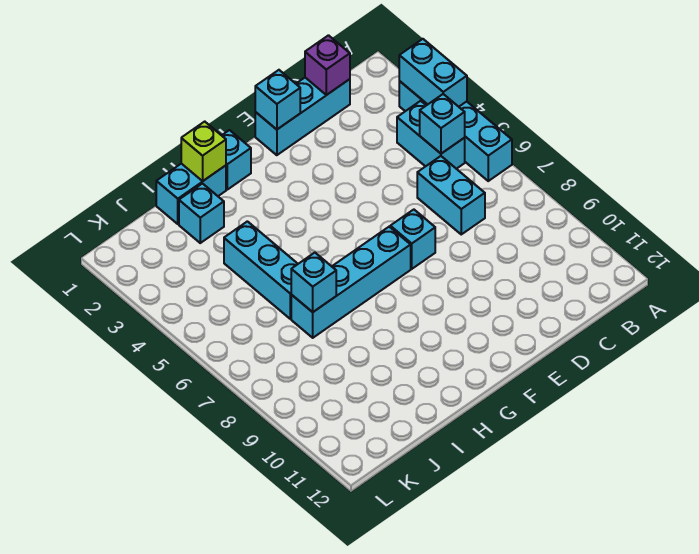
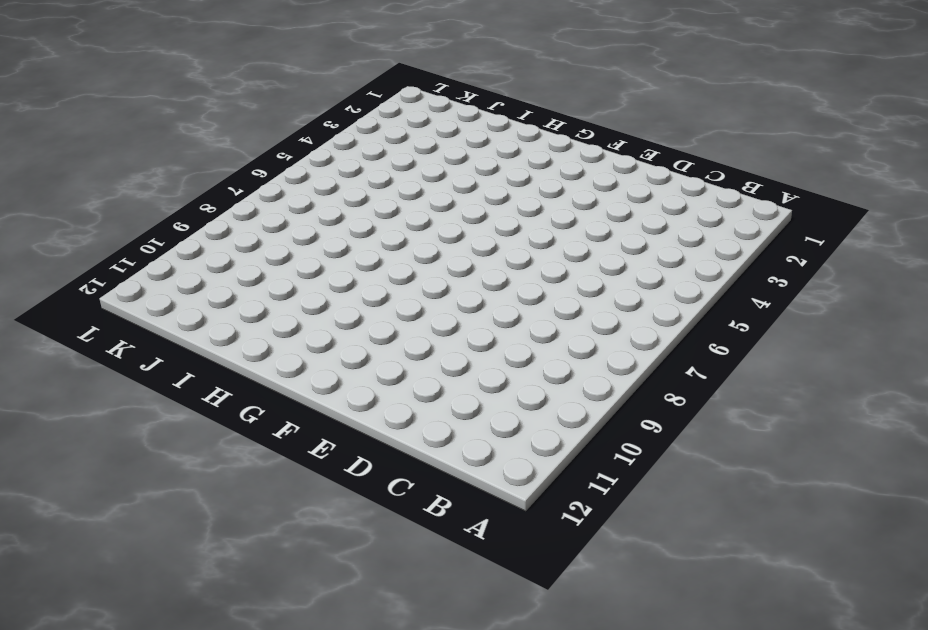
none -> cyan 1x4 brick [399,81,512,181]
none -> cyan 1x2 brick [397,101,465,169]
none -> cyan 1x3 brick [255,78,350,155]

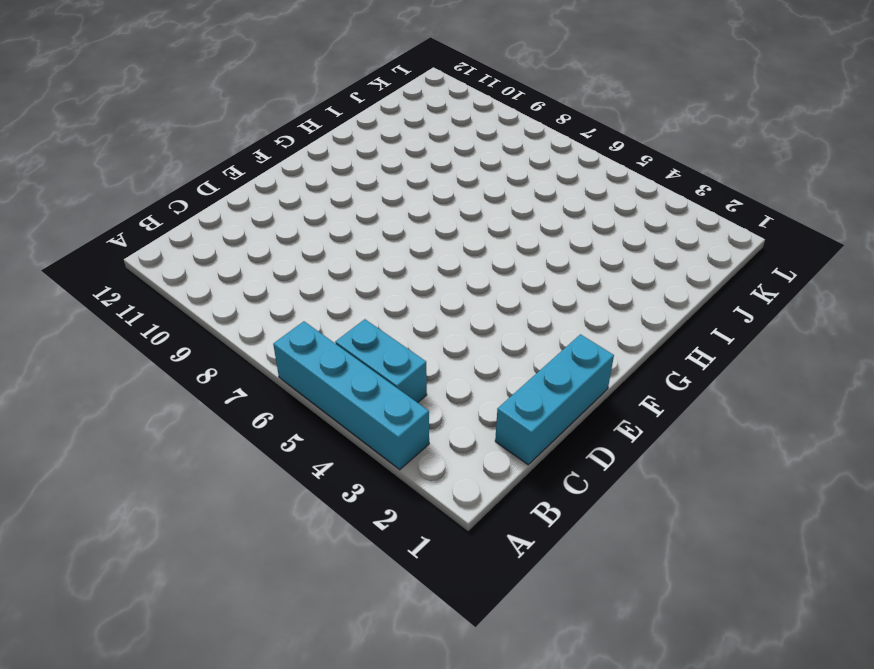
none -> cyan 1x2 brick [417,156,485,234]
none -> cyan 1x1 brick [390,210,435,269]
none -> cyan 1x4 brick [291,227,411,338]

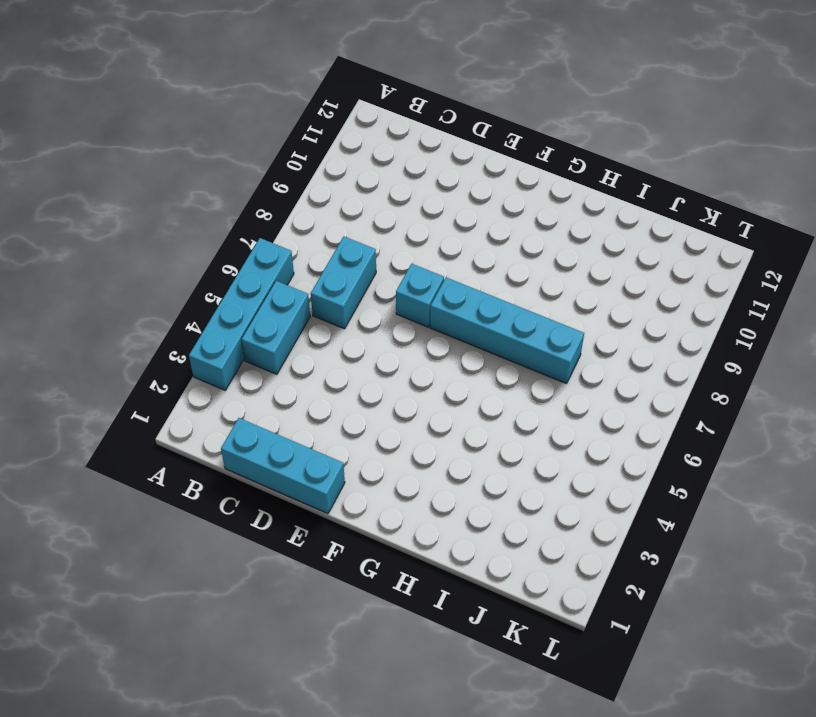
none -> cyan 1x1 brick [222,130,251,190]
none -> cyan 1x2 brick [156,164,226,224]
none -> cyan 1x1 brick [179,184,224,243]

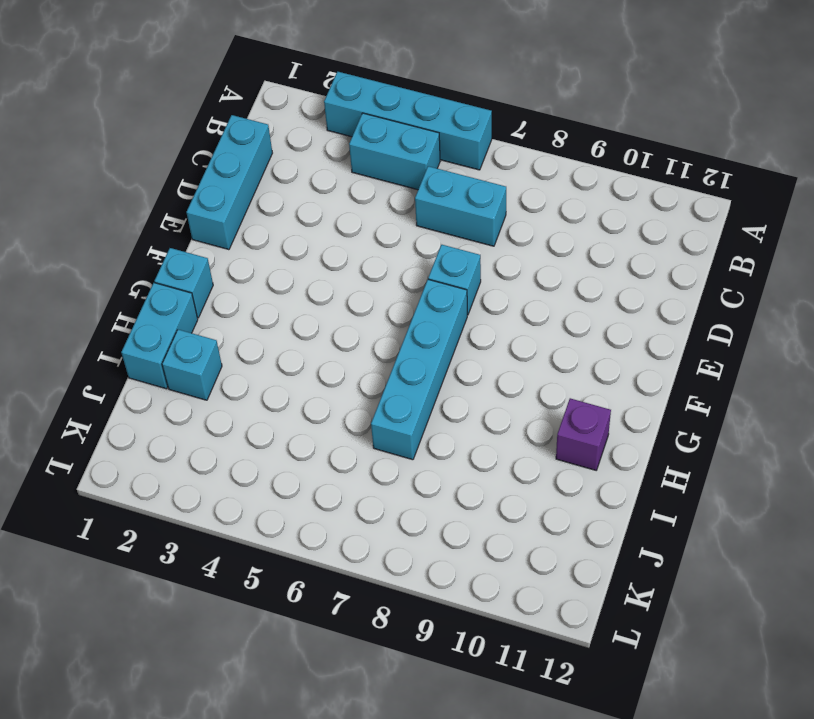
purple 1x1 brick [556,398,611,470] -> purple 1x1 brick moved to [305,35,350,95]
none -> cyan 1x3 brick [224,221,298,319]
none -> cyan 1x2 brick [399,39,467,107]
none -> cyan 1x1 brick [420,94,465,154]

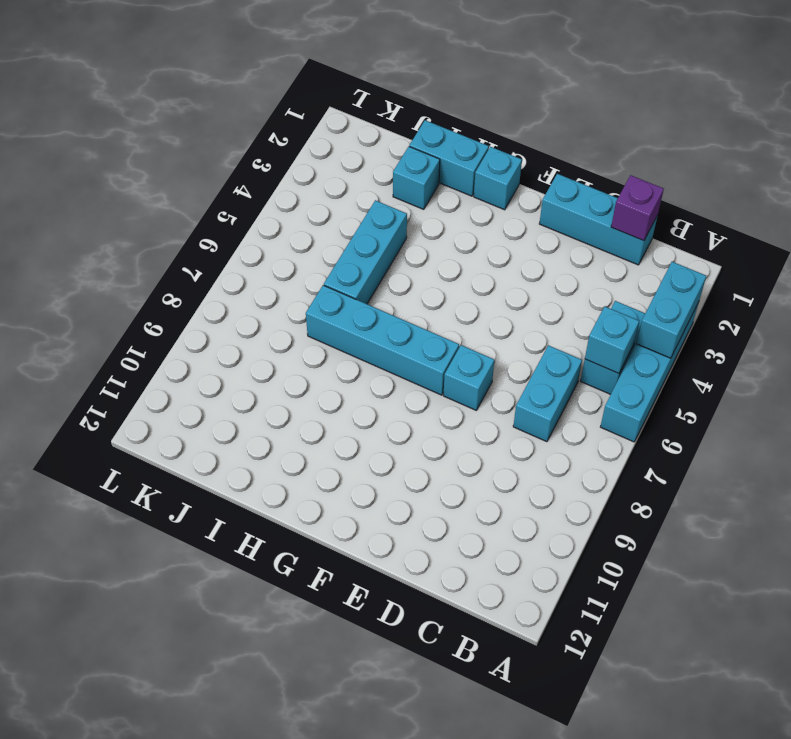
none -> cyan 1x1 brick [255,70,300,129]
none -> lime 1x1 brick [181,122,226,181]
none -> cyan 1x1 brick [291,253,336,312]

